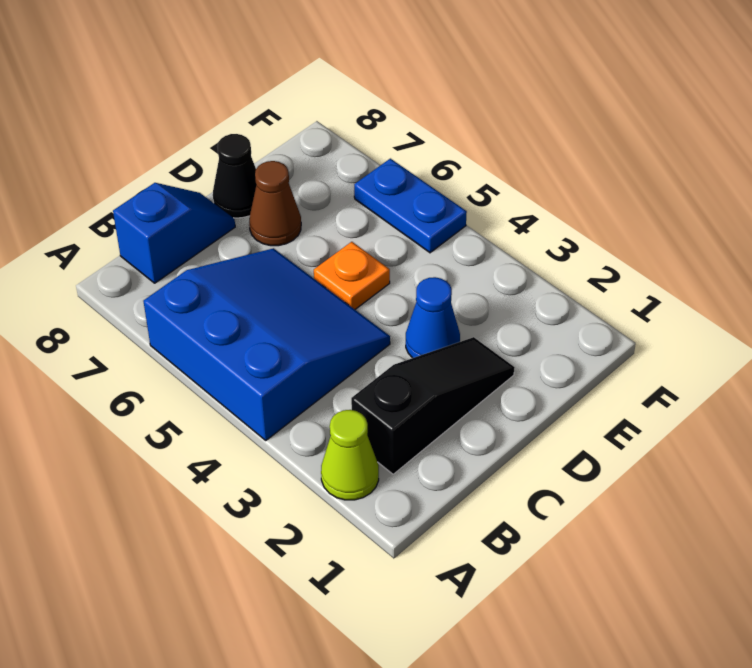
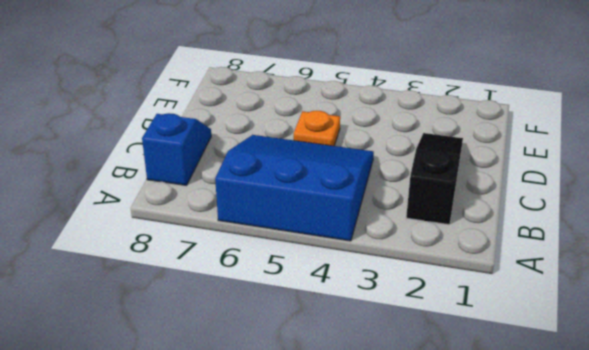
none -> lime 1x1 cone [321,410,379,500]
none -> blue 1x1 cone [406,277,460,358]

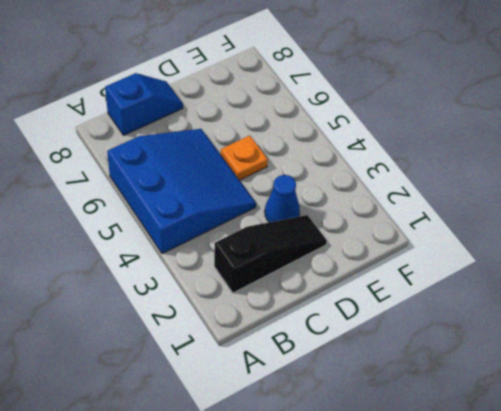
none -> lime 1x1 cone [321,410,379,500]
none -> brown 1x1 cone [249,161,301,246]

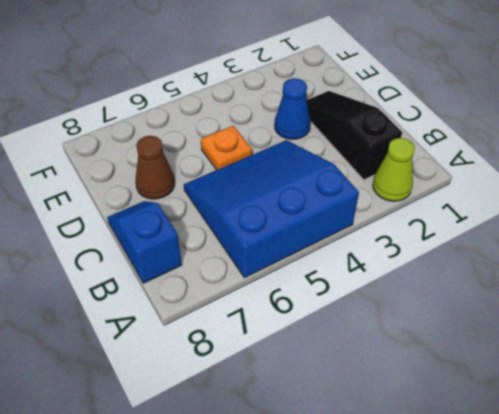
none -> black 1x1 cone [213,134,256,218]
none -> blue 1x2 plate [354,159,467,253]

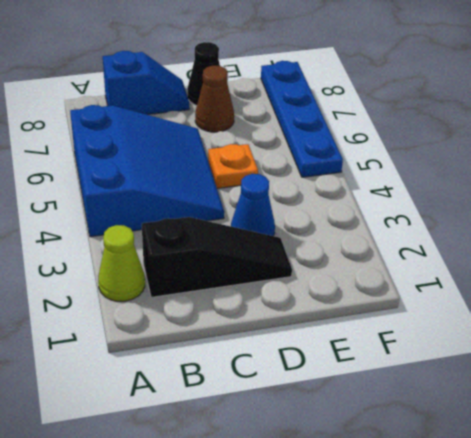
blue 1x4 plate [261,61,343,177] -> blue 1x2 plate [354,159,467,253]

